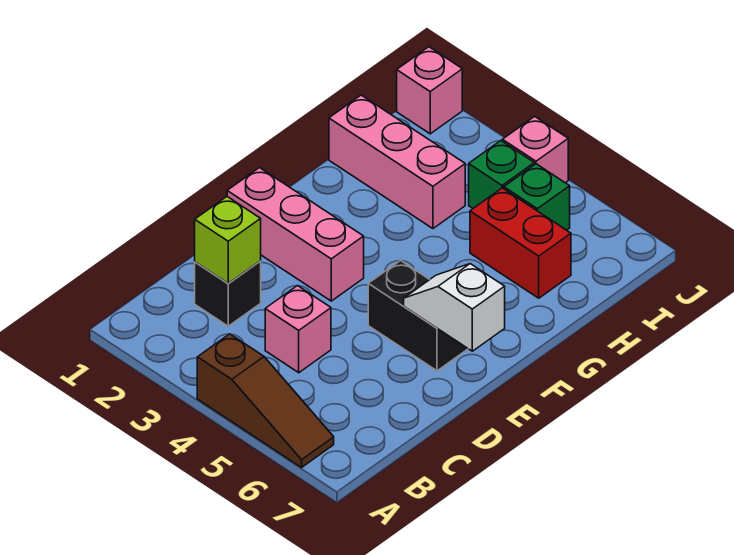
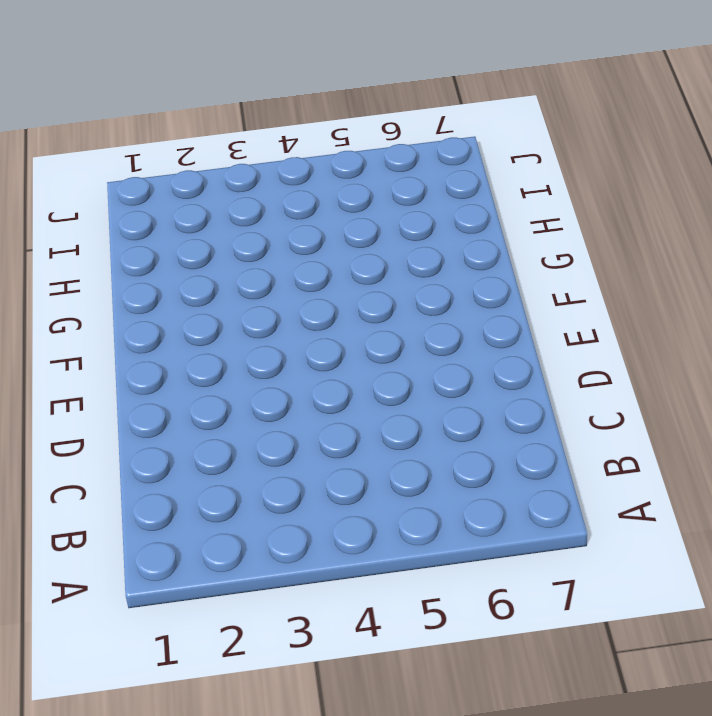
none -> brown 1x3 slope [197,334,334,467]
none -> black 1x1 brick [195,261,261,326]
none -> pink 1x1 brick [265,286,331,373]

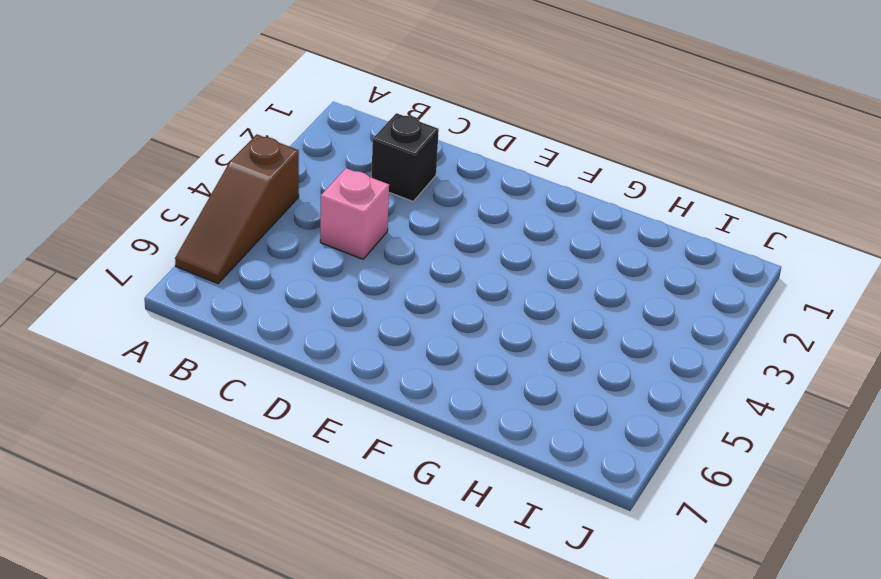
none -> pink 1x3 brick [227,168,364,301]
none -> black 1x2 brick [368,261,468,371]
none -> pink 1x3 brick [329,95,465,229]

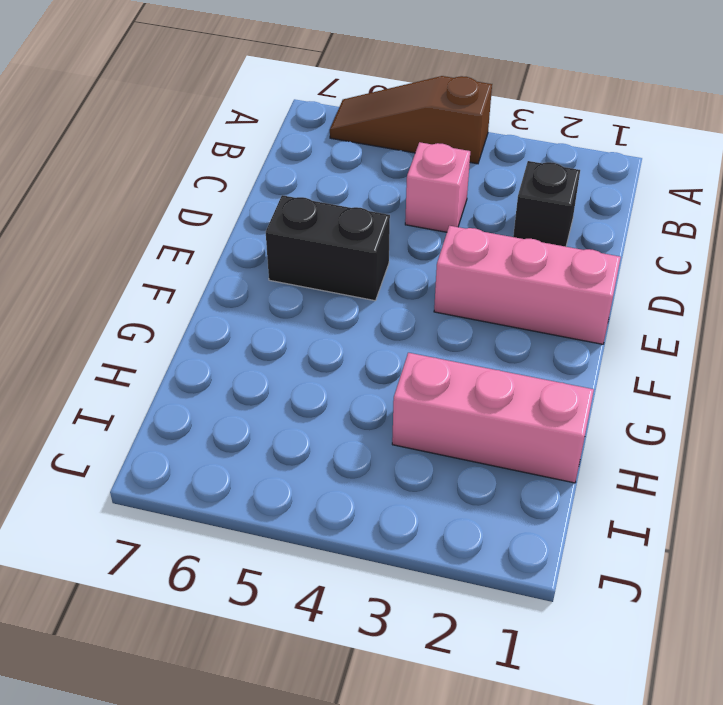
none -> red 1x2 brick [470,188,571,298]
none -> green 1x1 brick [469,141,534,208]
none -> green 1x1 brick [504,164,570,230]

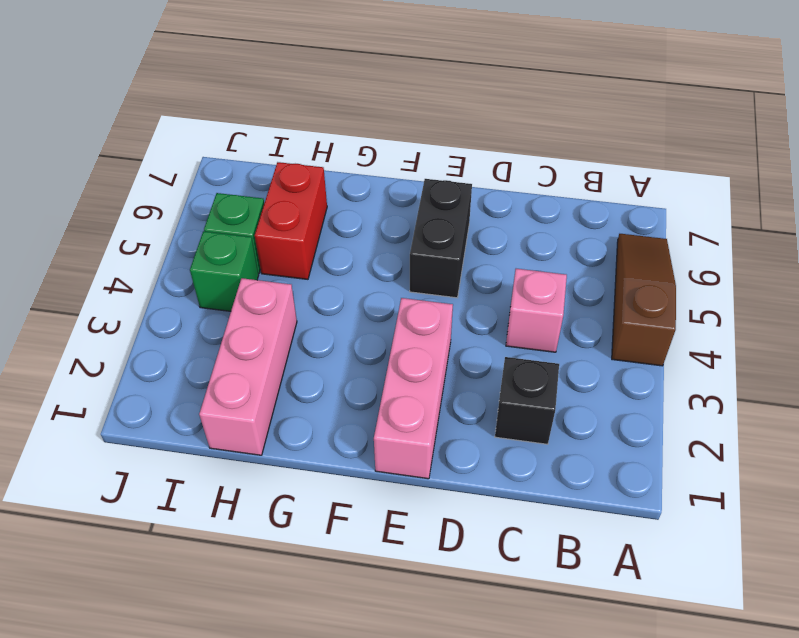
none -> pink 1x1 brick [397,47,462,134]
none -> pink 1x1 brick [502,116,568,183]
none -> lime 1x1 brick [195,197,261,284]

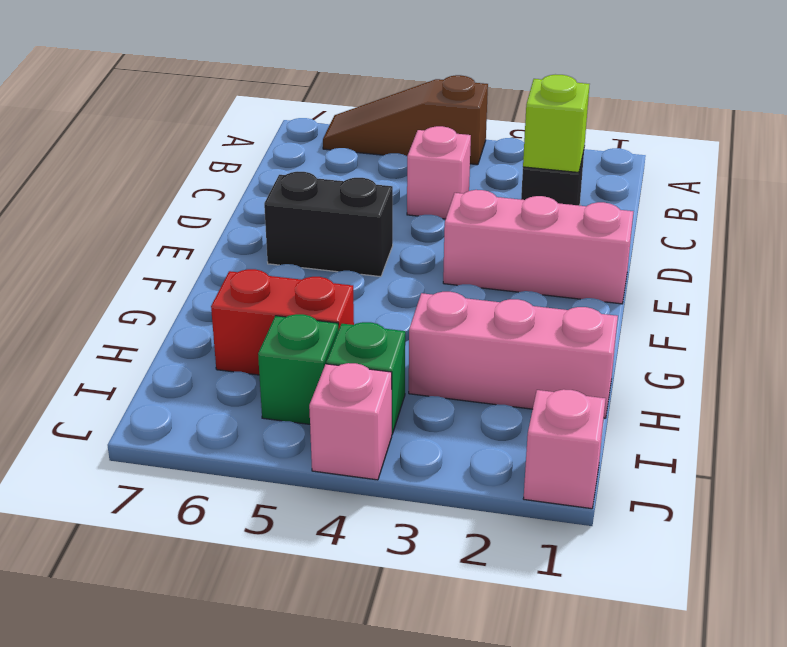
none -> white 1x2 slope [404,264,505,351]

